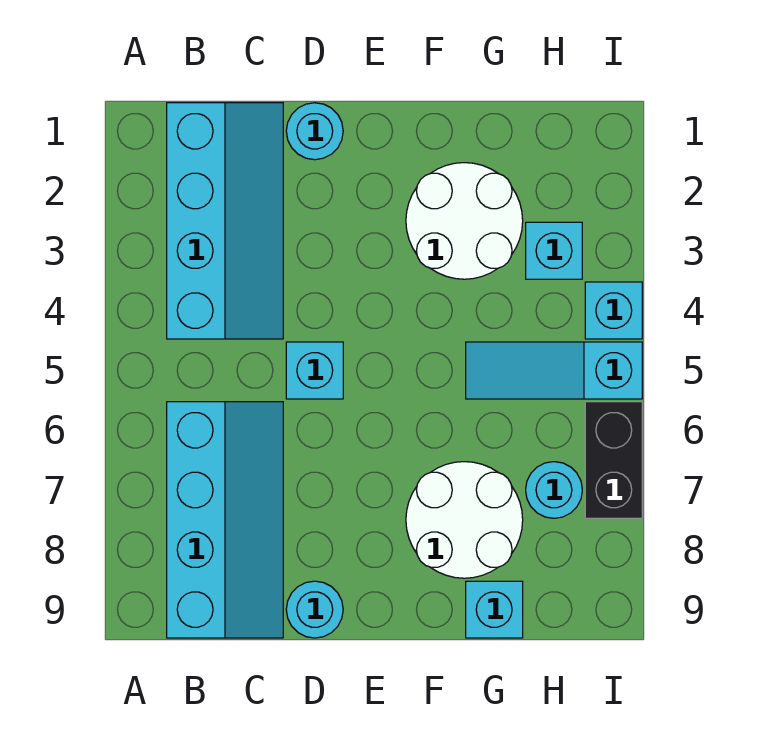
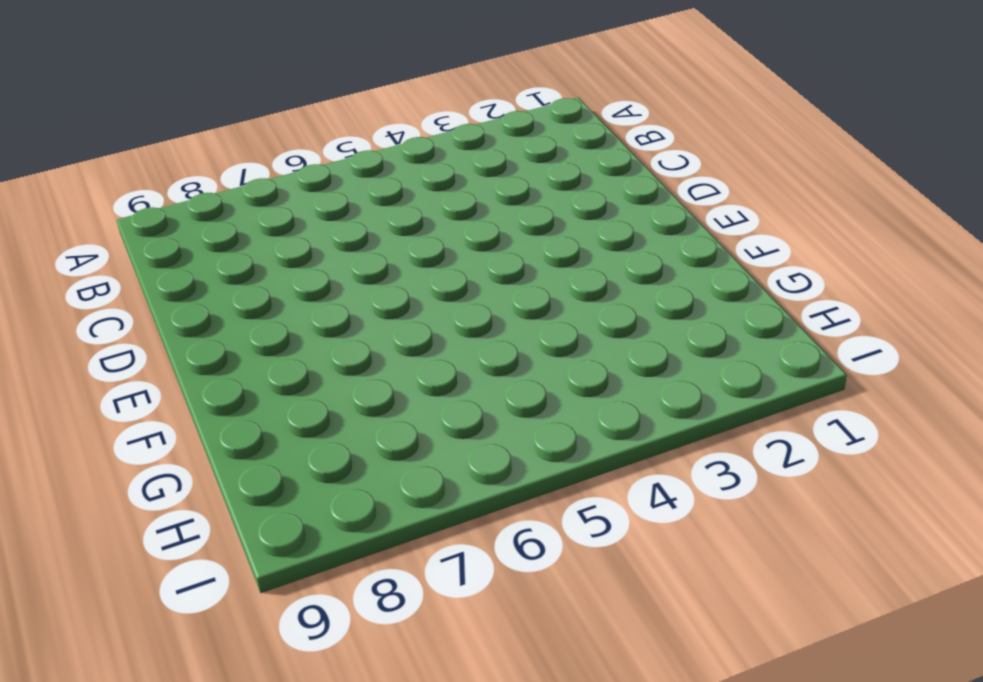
none -> cyan 2x4 slope [167,103,283,339]
none -> cyan 2x4 slope [167,402,283,638]
none -> cyan 1x1 round brick [286,103,343,160]

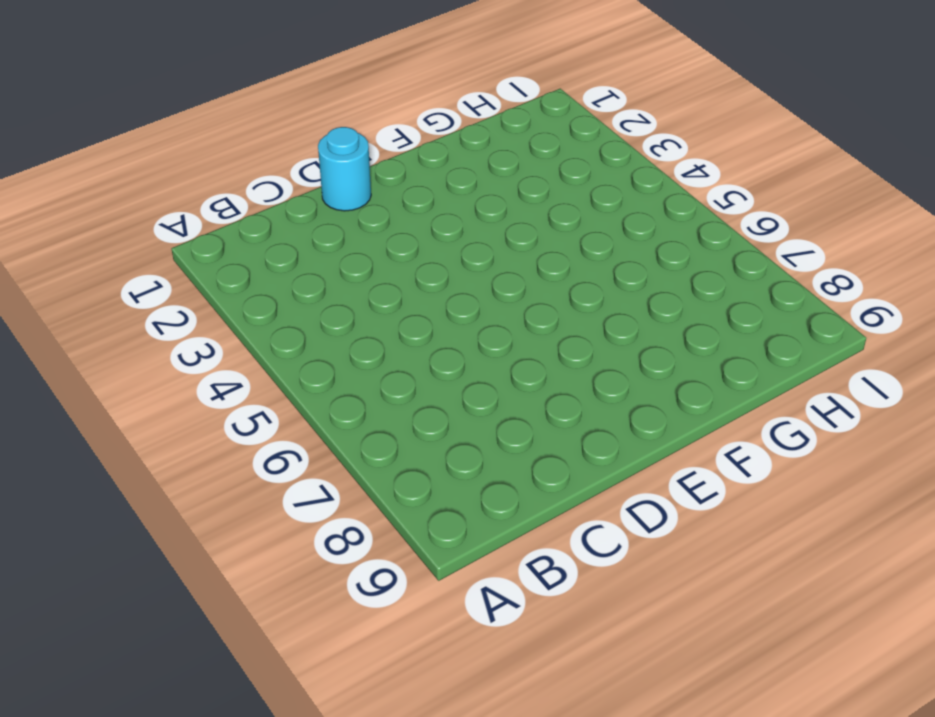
none -> cyan 2x4 slope [167,103,283,339]
none -> cyan 2x4 slope [167,402,283,638]
none -> cyan 1x1 brick [286,342,343,399]

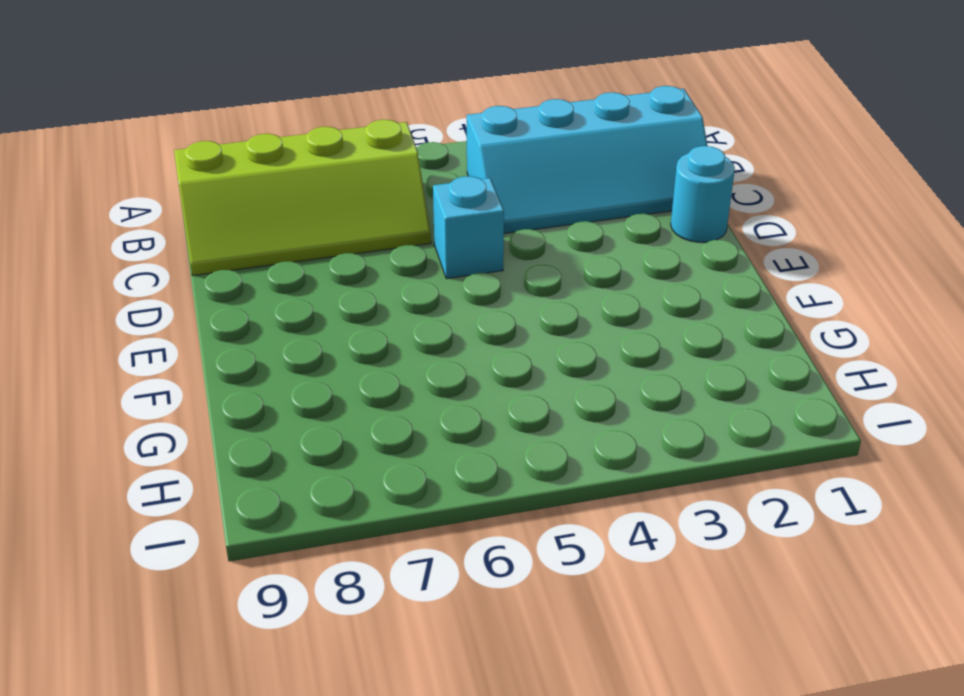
lime 2x4 slope [174,120,431,276] -> cyan 2x4 slope [167,402,283,638]
none -> cyan 1x1 round brick [286,581,343,638]
none -> white 2x2 round brick [406,163,523,279]
none -> white 2x2 round brick [406,462,523,578]

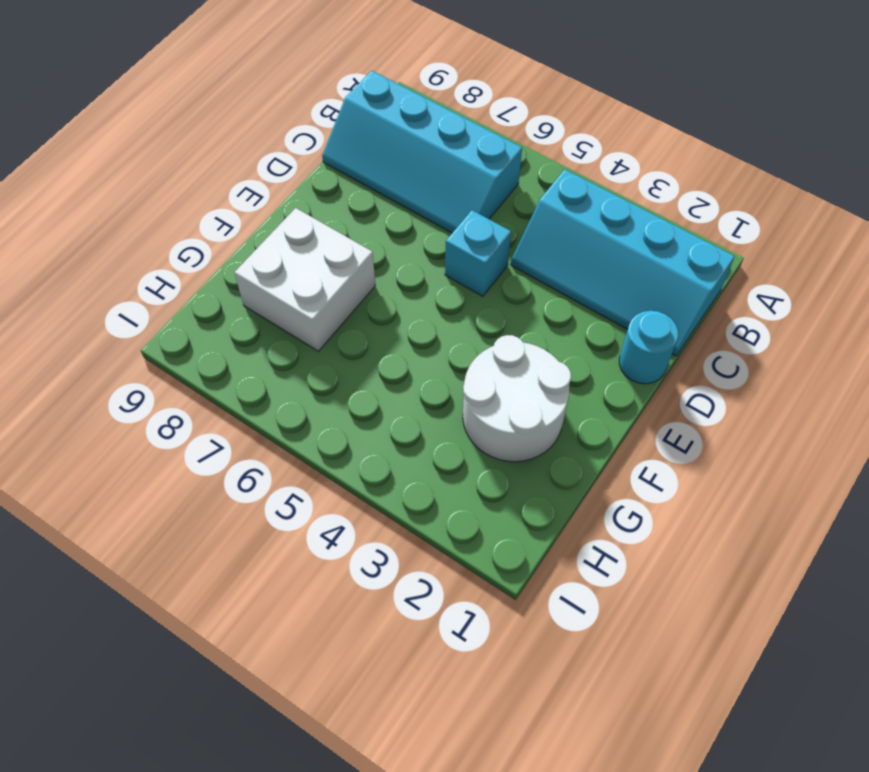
white 2x2 brick [234,208,375,351] -> white 2x2 round brick [406,462,523,578]
none -> cyan 1x1 round brick [286,581,343,638]
none -> cyan 1x3 slope [466,342,642,399]
none -> cyan 1x1 brick [466,581,523,638]

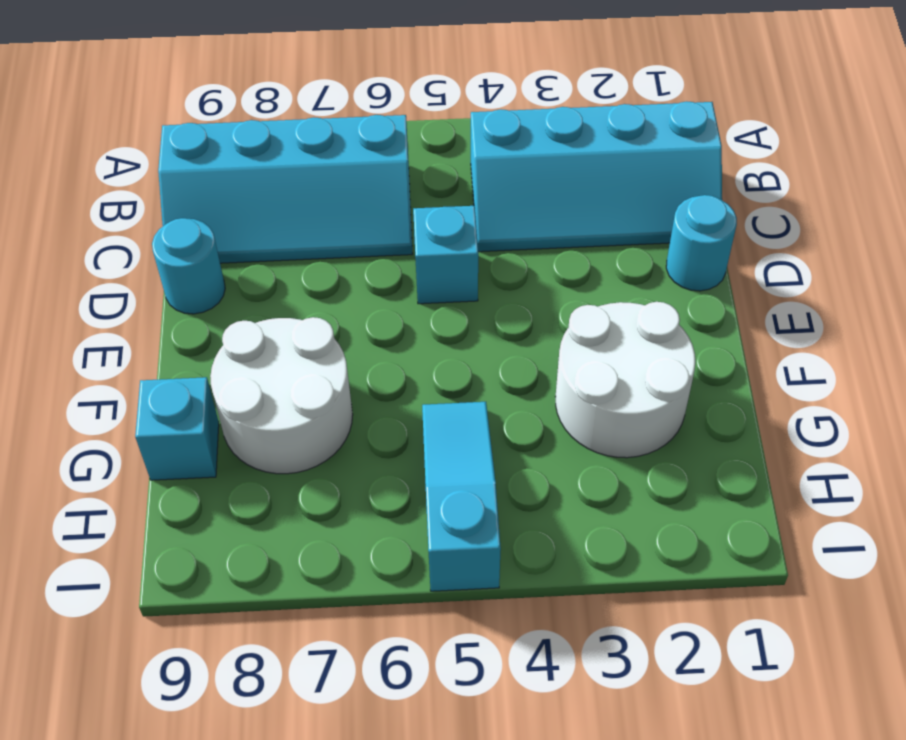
none -> cyan 1x1 brick [526,222,582,279]
none -> cyan 1x1 round brick [526,462,582,518]
none -> cyan 1x1 brick [585,282,642,339]

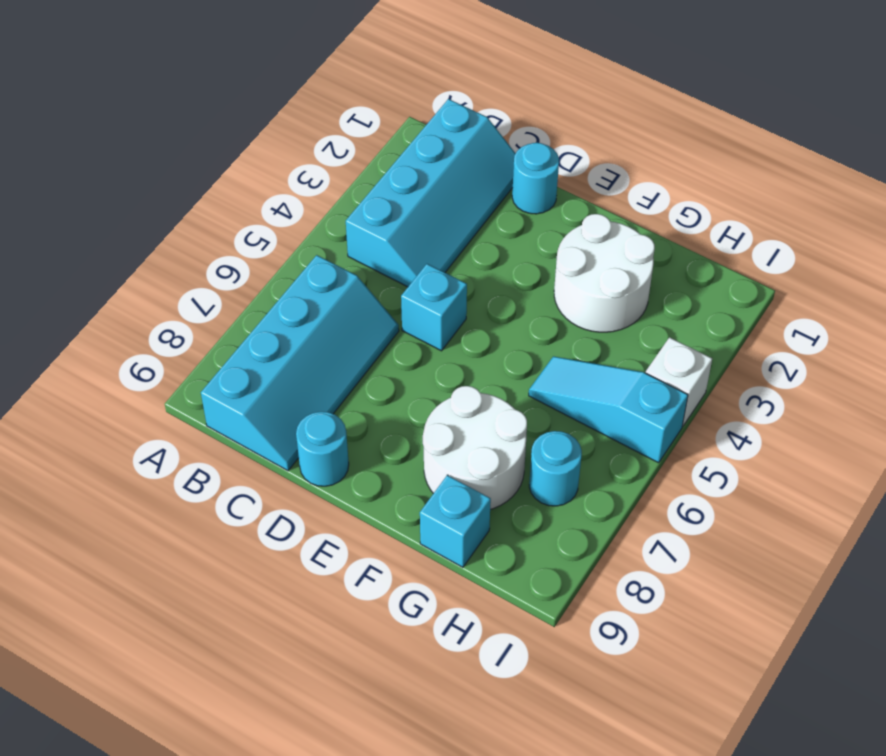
white 1x1 brick [646,337,712,426] -> cyan 1x1 brick [585,282,642,339]
none -> cyan 1x1 brick [526,222,582,279]
none -> black 1x2 brick [585,402,642,518]

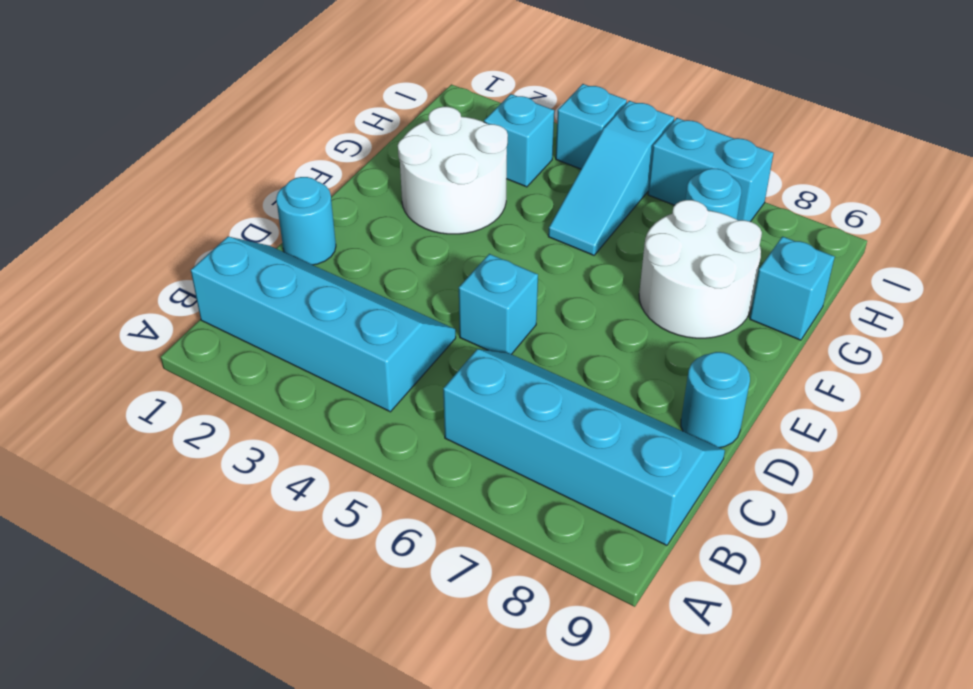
cyan 1x2 brick [648,118,774,222] -> black 1x2 brick [585,402,642,518]

